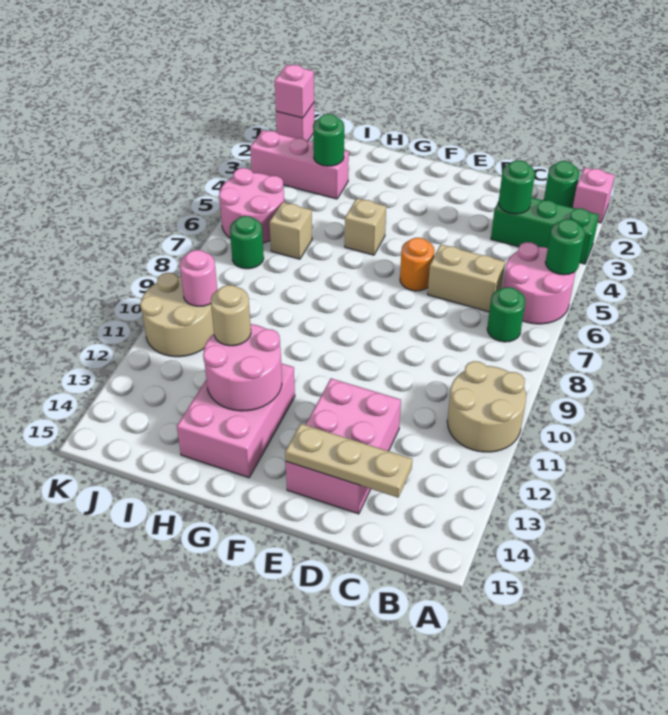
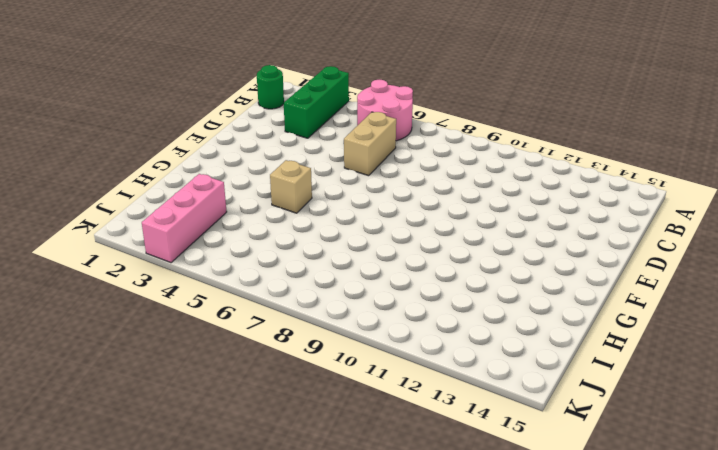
none -> pink 1x1 brick [572,168,615,223]
none -> tan 2x2 round brick [447,361,526,452]
none -> green 1x1 round brick [487,287,525,342]

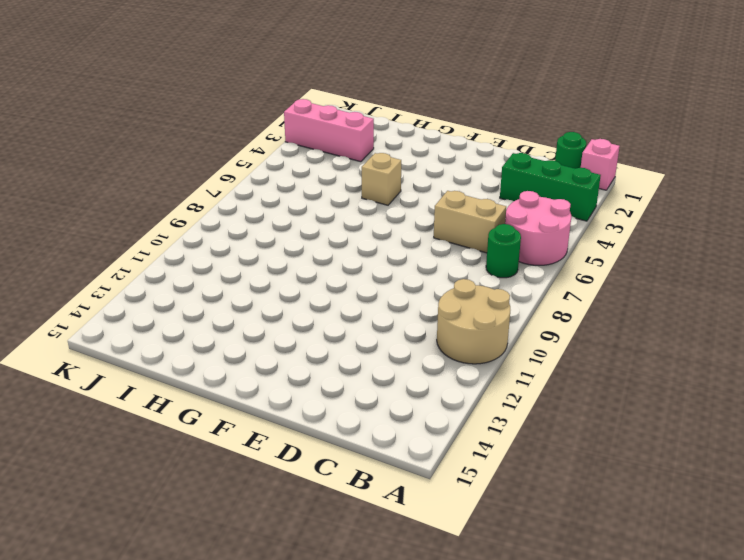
none -> pink 2x3 brick [286,378,401,514]
none -> orange 1x1 round brick [400,238,435,291]
none -> pink 2x3 brick [177,363,295,478]

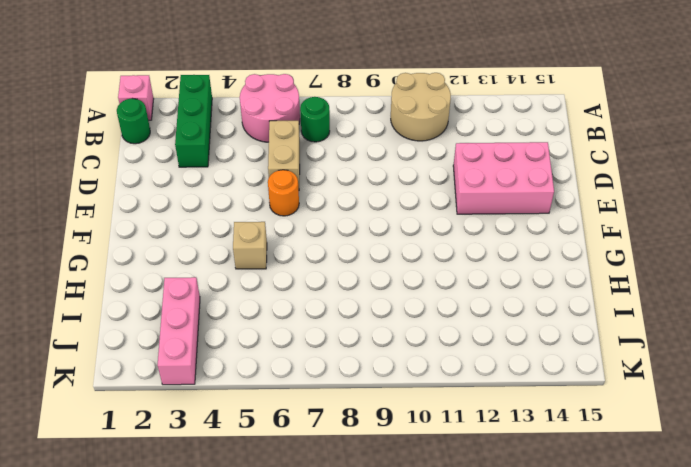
none -> pink 2x3 brick [177,363,295,478]
none -> tan 1x1 brick [270,202,312,259]
none -> pink 2x2 round brick [219,168,284,243]

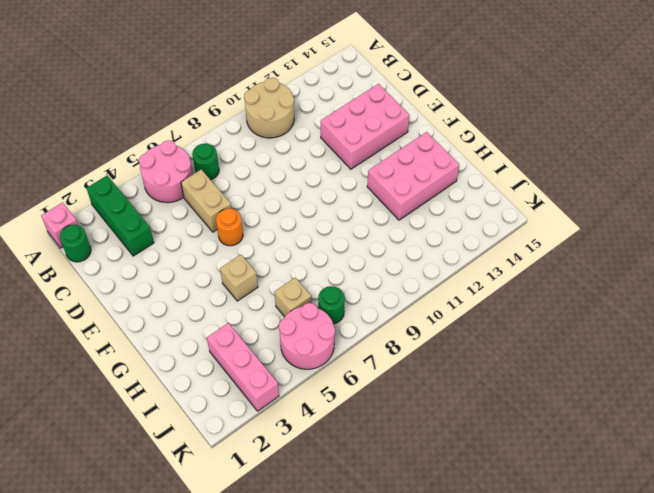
none -> tan 2x2 round brick [140,273,214,357]
none -> pink 1x1 brick [276,103,314,141]
none -> green 1x1 round brick [545,219,585,275]

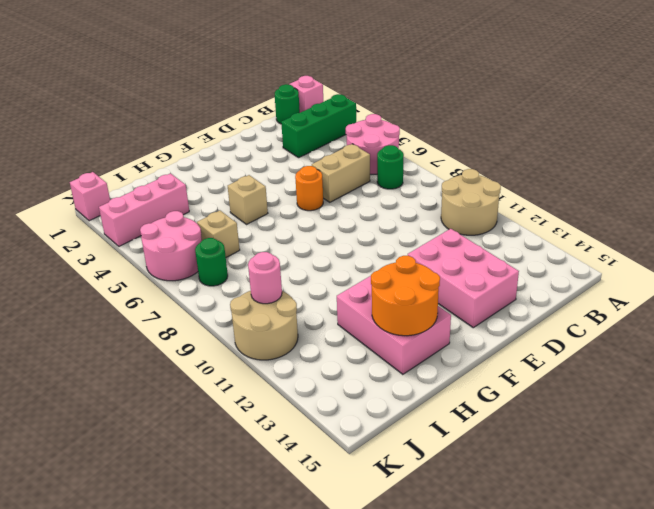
orange 2x2 round brick [371,256,440,336] -> pink 2x2 round brick [203,324,282,411]
none -> green 1x1 round brick [545,219,585,275]
none -> green 1x1 round brick [498,160,535,214]
none -> tan 1x3 plate [285,424,412,497]

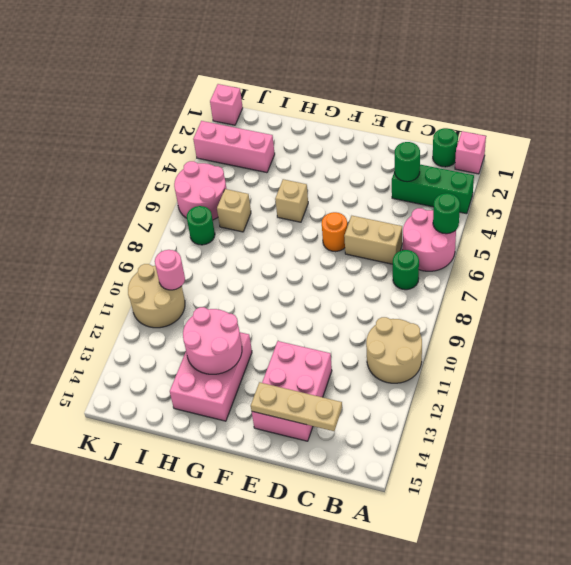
none -> green 1x1 round brick [313,114,344,166]
none -> pink 1x1 brick [275,65,314,118]
none -> tan 1x1 round brick [211,285,251,346]

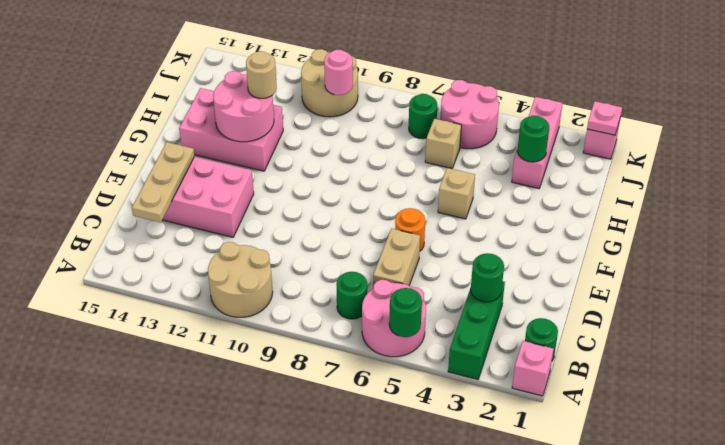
pink 1x1 plate [587,101,622,135] -> pink 1x1 brick [275,65,314,118]

